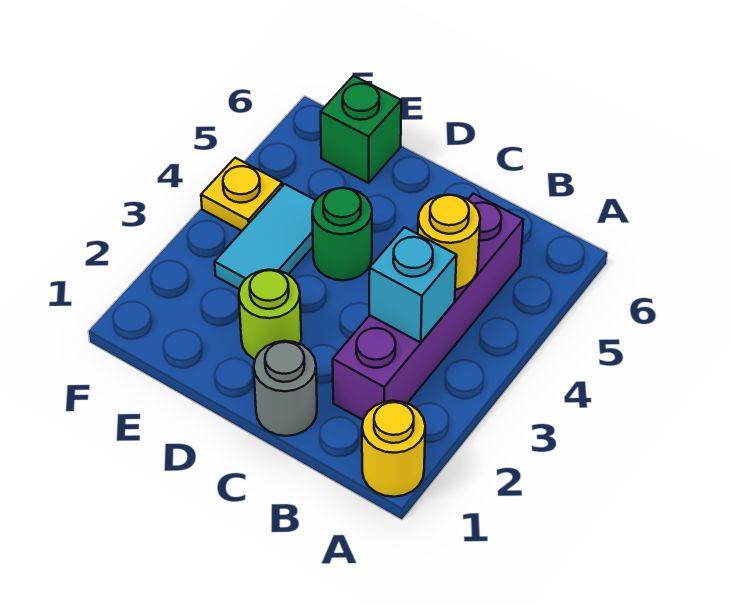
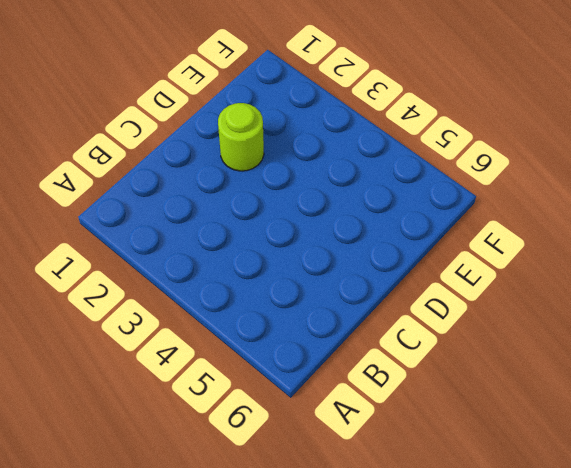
none -> yellow 1x1 round brick [362,401,425,497]
none -> purple 1x4 brick [333,194,523,420]

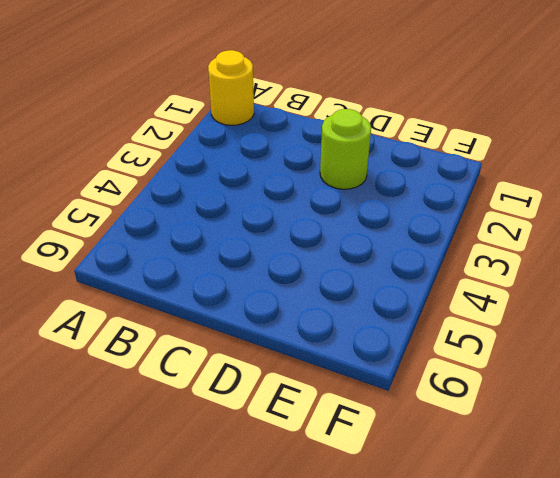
none -> purple 1x4 brick [333,194,523,420]
none -> grey 1x1 round brick [254,341,317,436]

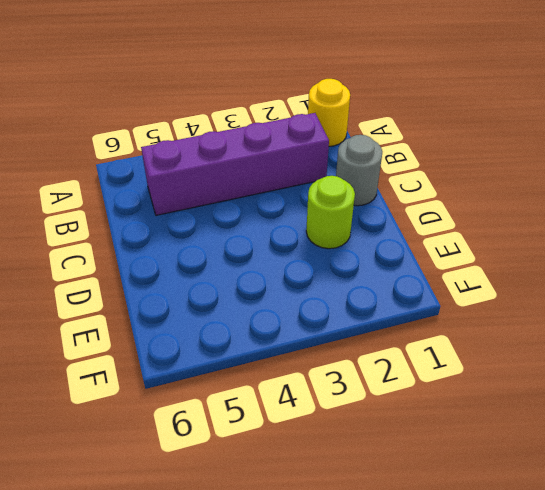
none -> green 1x1 round brick [312,188,372,280]
none -> cyan 1x2 tile [215,184,316,289]

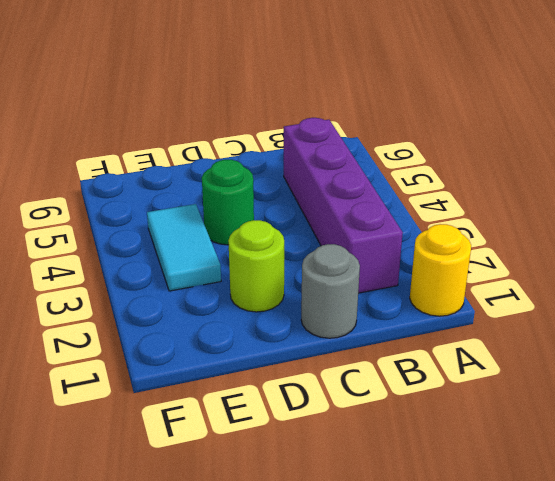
none -> green 1x1 brick [321,76,401,183]
none -> yellow 1x1 plate [201,158,282,231]

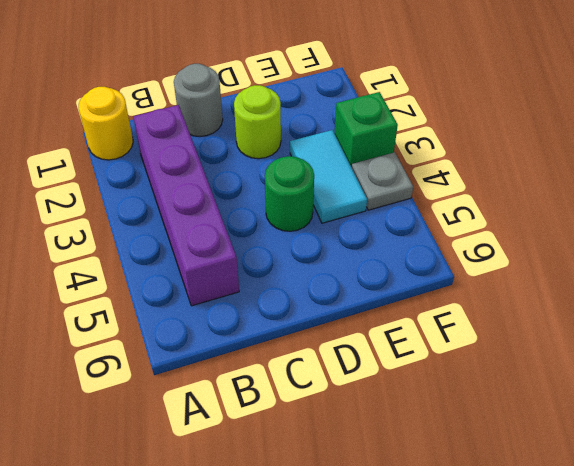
green 1x1 brick [334,92,398,167] -> green 1x1 brick moved to [321,76,401,183]
grey 1x1 plate [352,152,413,210] -> yellow 1x1 plate [201,158,282,231]
none -> cyan 1x1 brick [369,227,457,343]
none -> yellow 1x1 round brick [418,195,480,289]

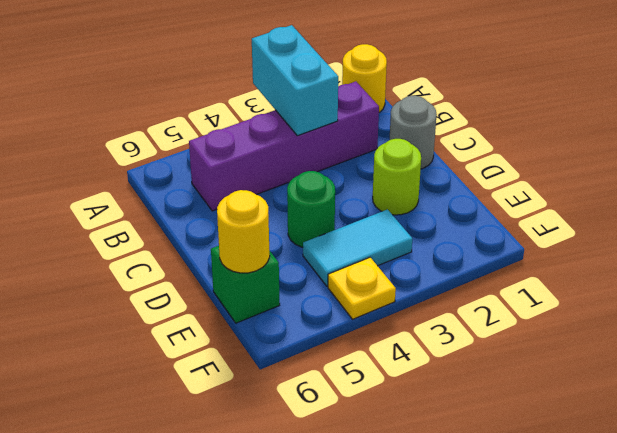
cyan 1x2 brick [252,25,338,136] -> cyan 1x1 brick [369,227,457,343]
yellow 1x1 round brick [217,190,270,273] -> yellow 1x1 round brick moved to [418,195,480,289]

